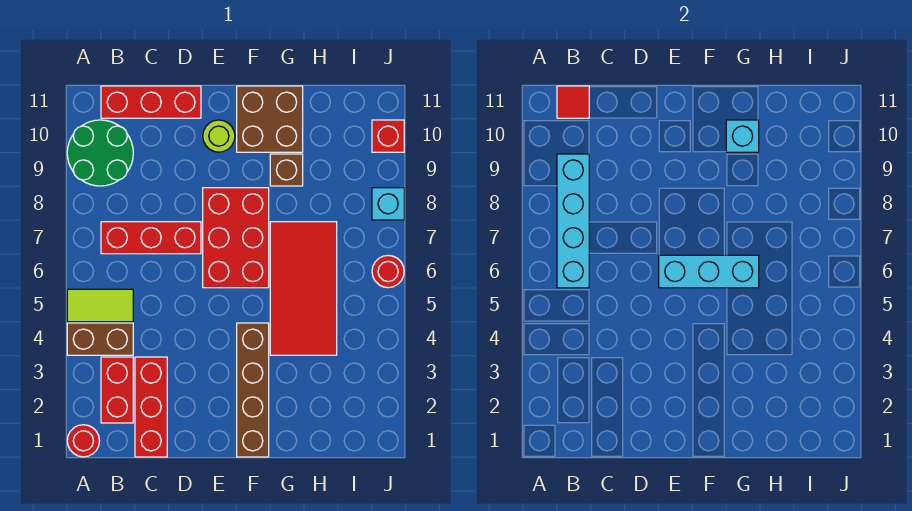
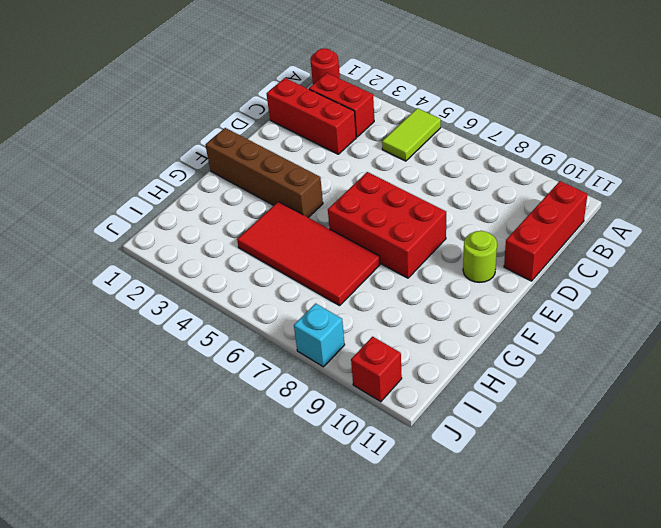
none -> brown 1x2 brick [67,323,133,355]
none -> green 2x2 round brick [67,120,133,186]
none -> red 1x3 brick [101,222,201,254]

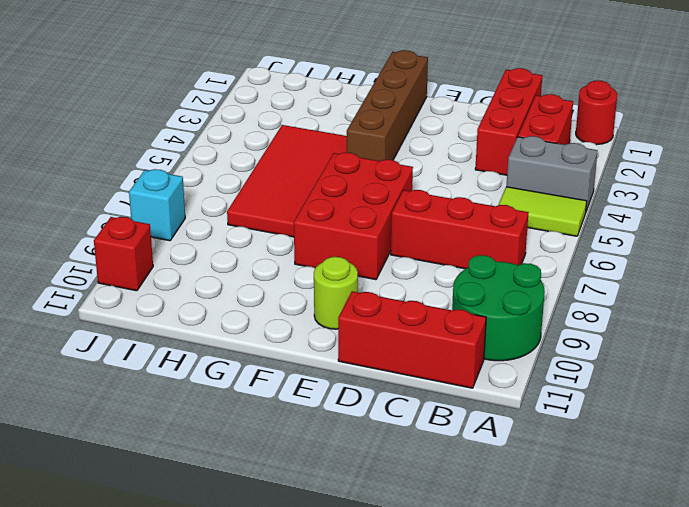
grey 1x2 brick [506,136,598,211] -> brown 1x2 brick [67,323,133,355]
none -> brown 2x2 brick [237,86,303,152]
none -> brown 1x1 brick [270,154,303,186]
none -> red 1x1 round brick [372,255,404,288]

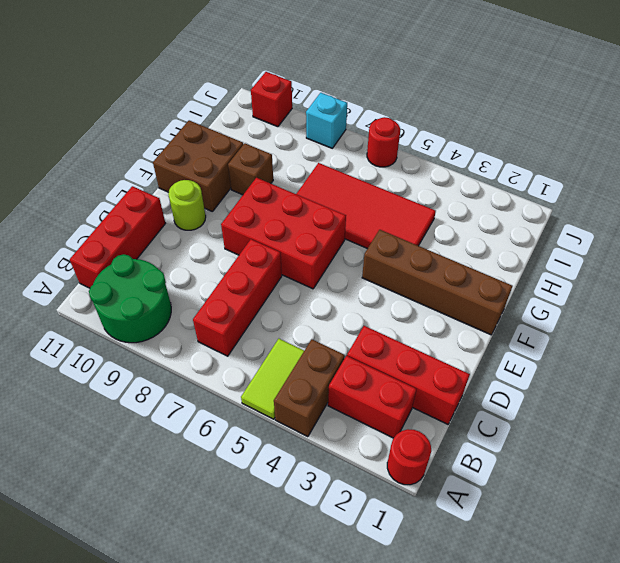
none -> cyan 1x4 brick [557,154,589,288]
none -> red 1x1 tile [557,86,589,118]
none -> cyan 1x3 brick [659,255,759,288]

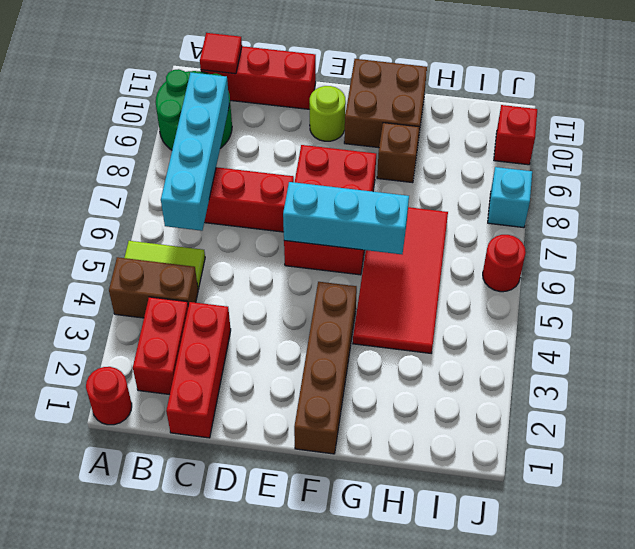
none -> cyan 1x1 brick [726,120,759,152]

